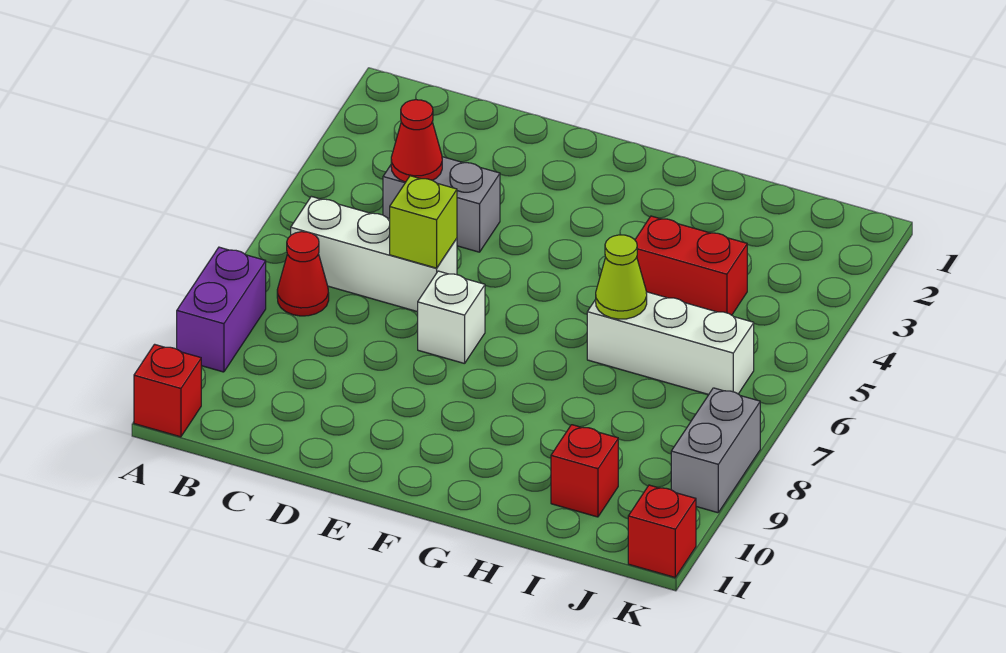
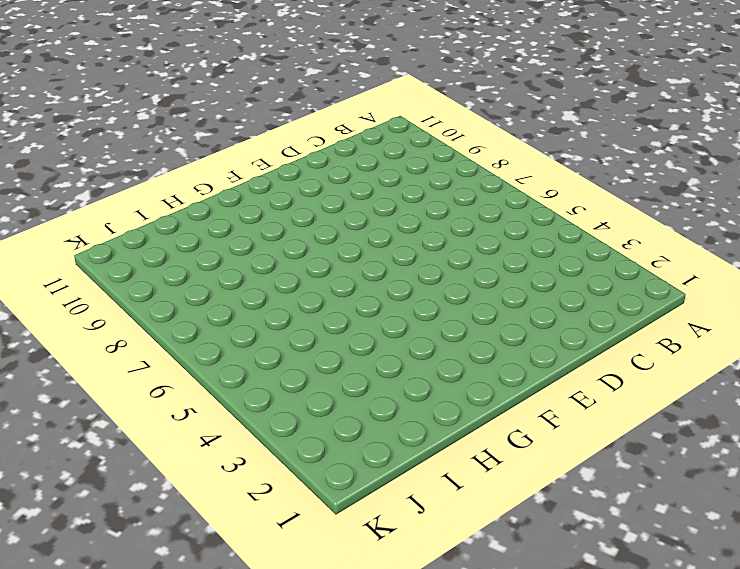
none -> purple 1x2 brick [177,247,266,372]
none -> red 1x1 brick [134,344,201,437]
none -> white 1x3 brick [291,196,457,312]

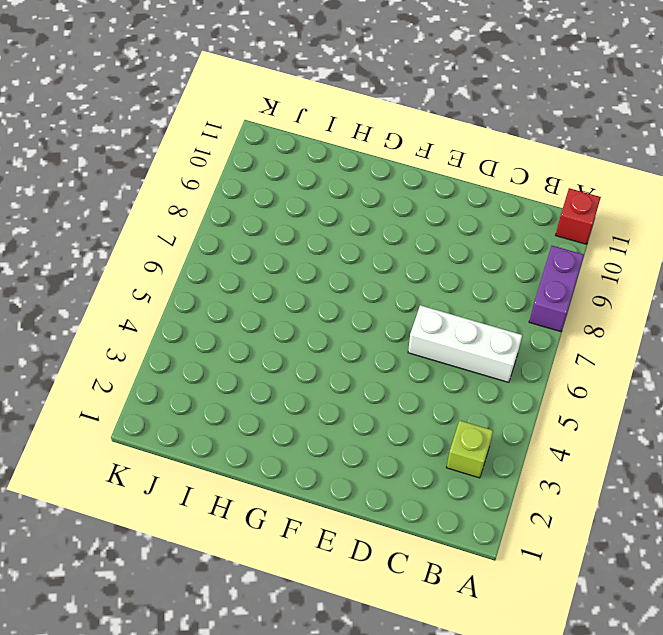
lime 1x1 brick [446,420,493,478] -> lime 1x1 brick moved to [390,176,457,268]
none -> red 1x1 cone [277,232,329,316]
none -> grey 1x2 brick [383,157,500,252]
none -> white 1x1 brick [418,271,485,364]

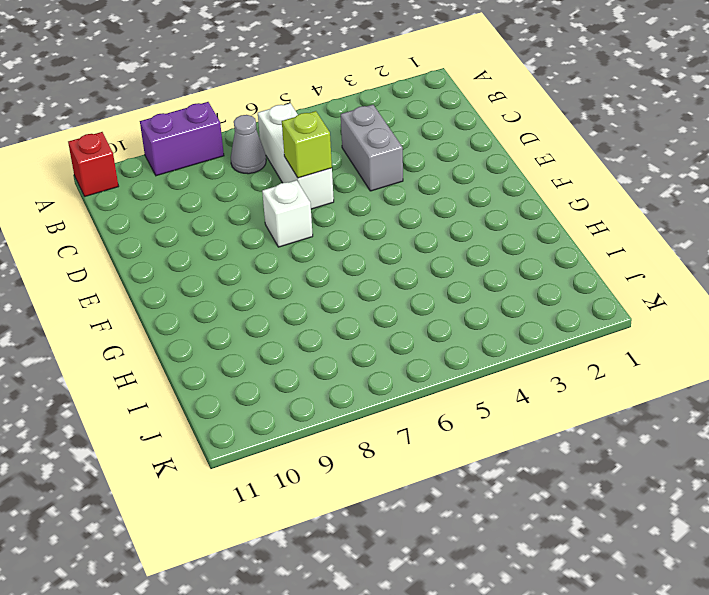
grey 1x1 cone [231,115,266,174] -> red 1x1 cone [277,232,329,316]
none -> red 1x2 brick [635,216,747,315]
none -> white 1x3 brick [587,292,754,395]
none -> red 1x1 brick [551,425,618,517]

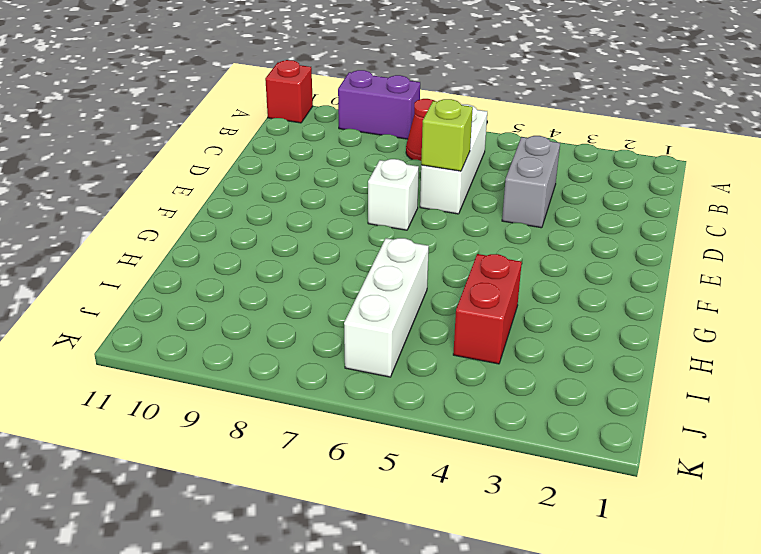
none -> red 1x1 brick [551,425,618,517]
none -> grey 1x2 brick [671,388,760,513]
none -> red 1x1 brick [628,485,696,577]

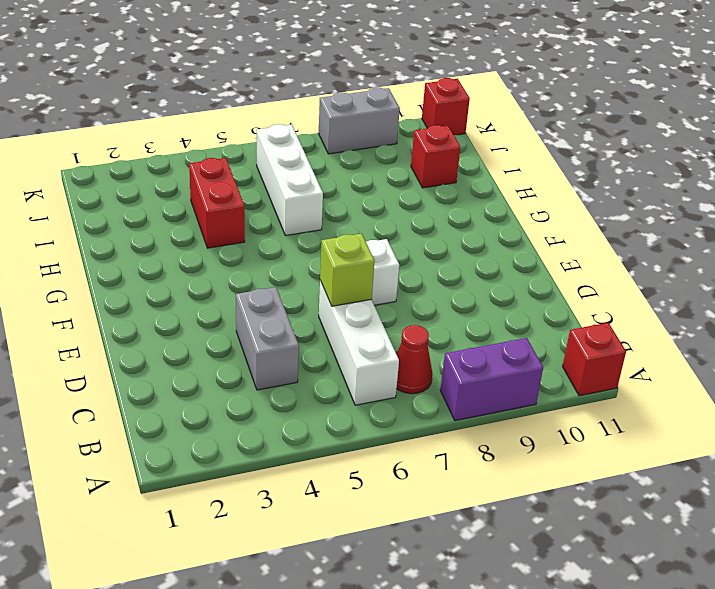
none -> red 1x1 cone [391,100,442,182]
none -> lime 1x1 cone [596,235,647,319]

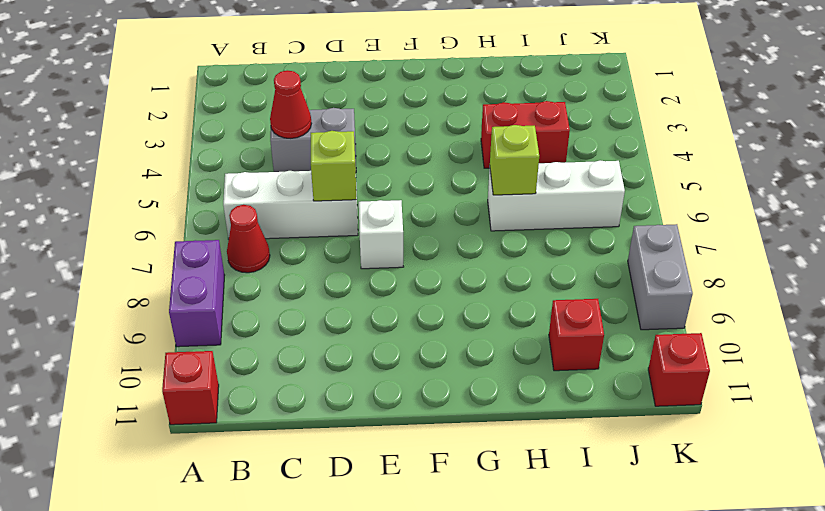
lime 1x1 brick [490,125,539,195] -> lime 1x1 cone [596,235,647,319]

